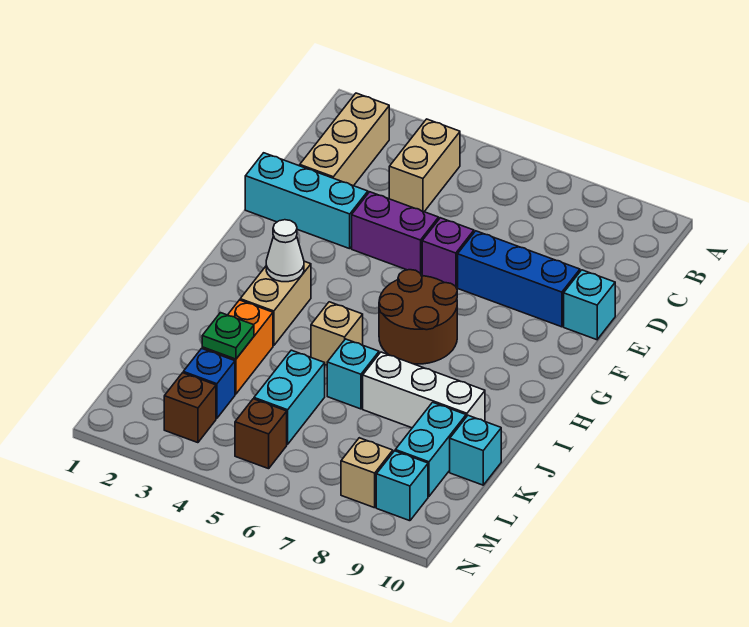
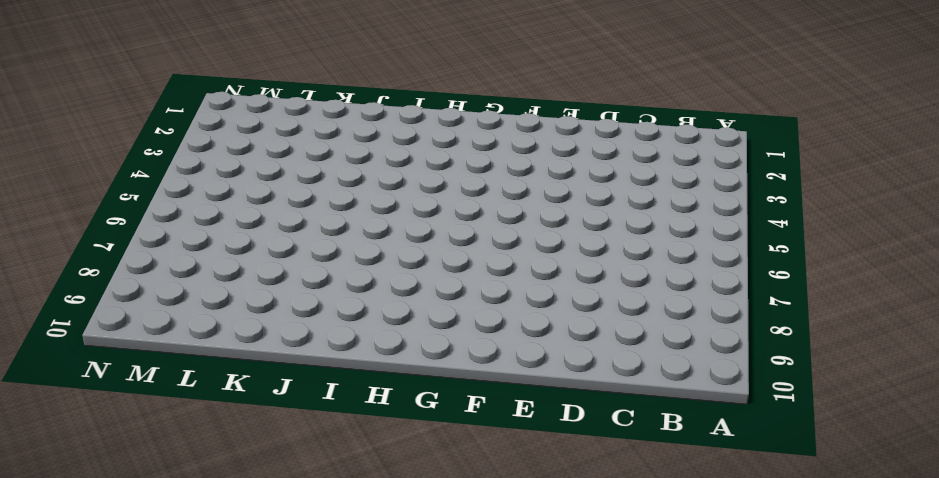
none -> tan 1x3 brick [300,93,389,186]
none -> tan 1x2 brick [389,119,460,212]
none -> cyan 1x3 brick [245,153,368,249]

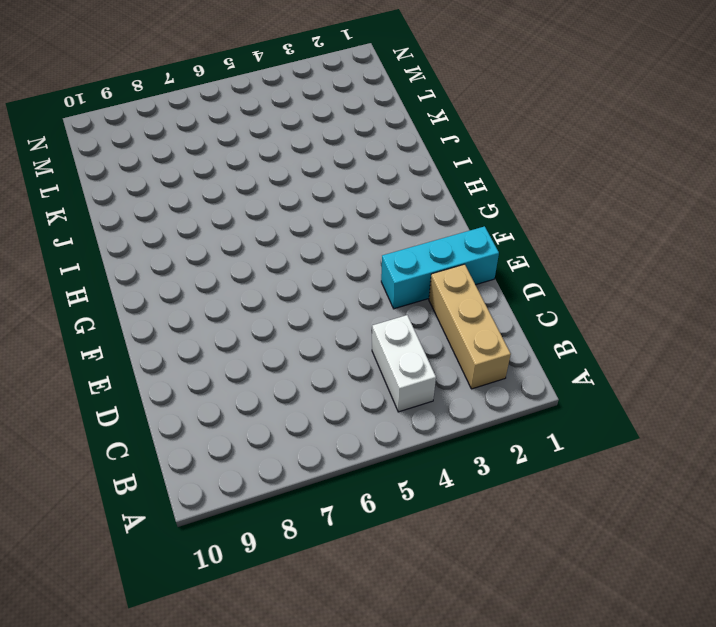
white 1x2 brick [372,315,436,412] -> tan 1x2 brick [389,119,460,212]
none -> purple 1x2 brick [352,192,439,274]
none -> purple 1x1 brick [422,218,474,287]
none -> blue 1x3 brick [458,231,580,327]

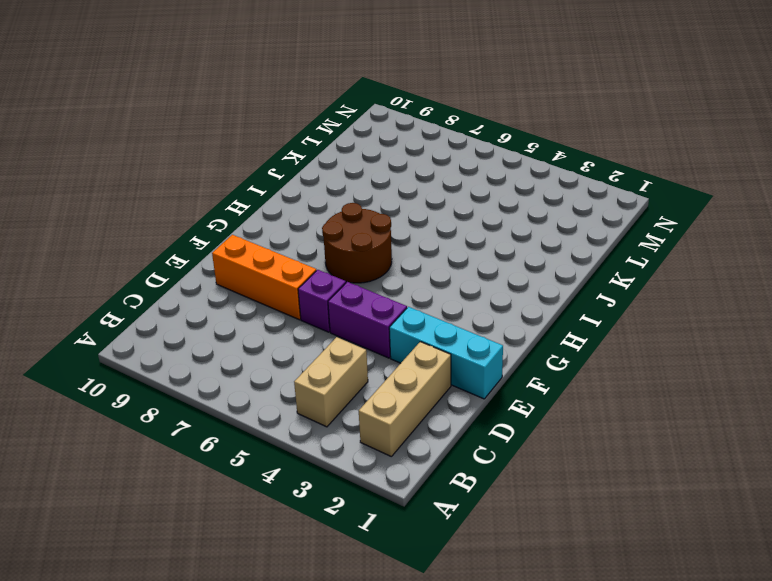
orange 1x3 brick [212,235,316,320] -> blue 1x3 brick [458,231,580,327]
none -> cyan 1x1 brick [564,270,615,340]
none -> tan 1x2 brick [240,261,311,346]
none -> tan 1x1 brick [311,302,363,365]

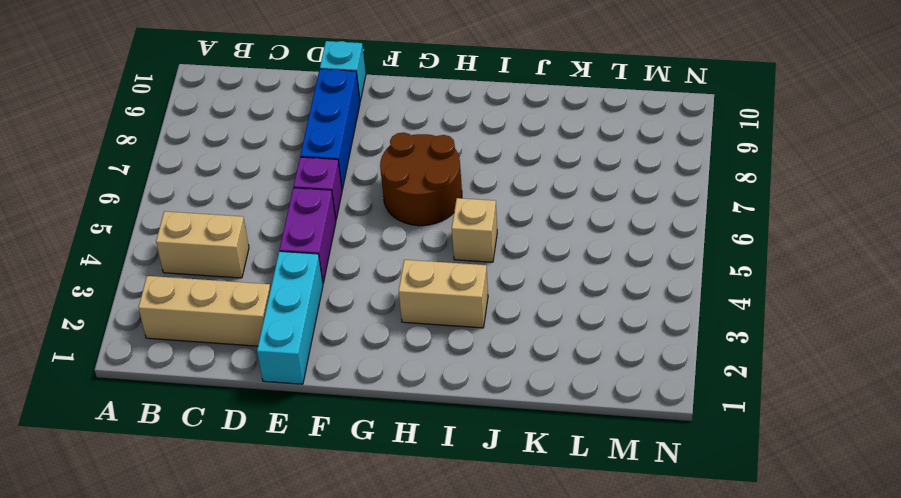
none -> orange 1x2 brick [202,300,273,394]
none -> cyan 1x1 brick [327,339,379,409]
none -> white 1x3 brick [363,352,485,428]

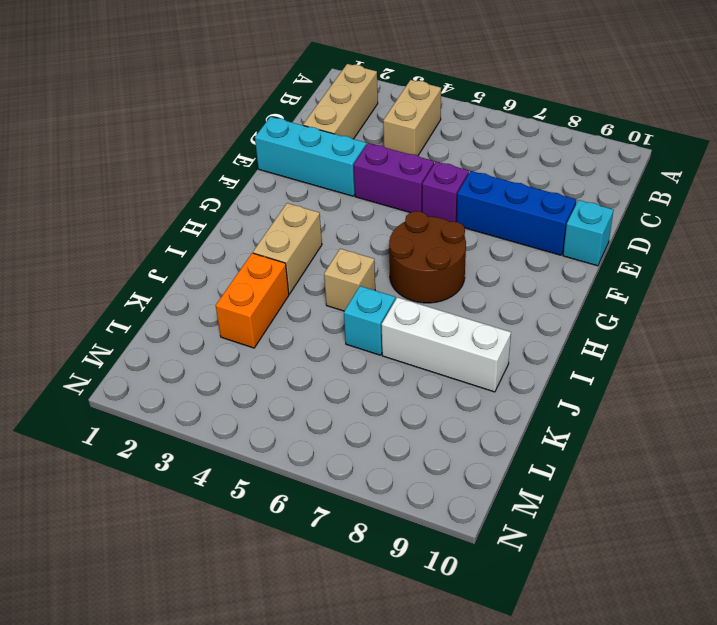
none -> cyan 1x2 brick [254,350,325,444]
none -> cyan 1x2 brick [395,402,466,496]
none -> cyan 1x1 brick [450,415,501,485]

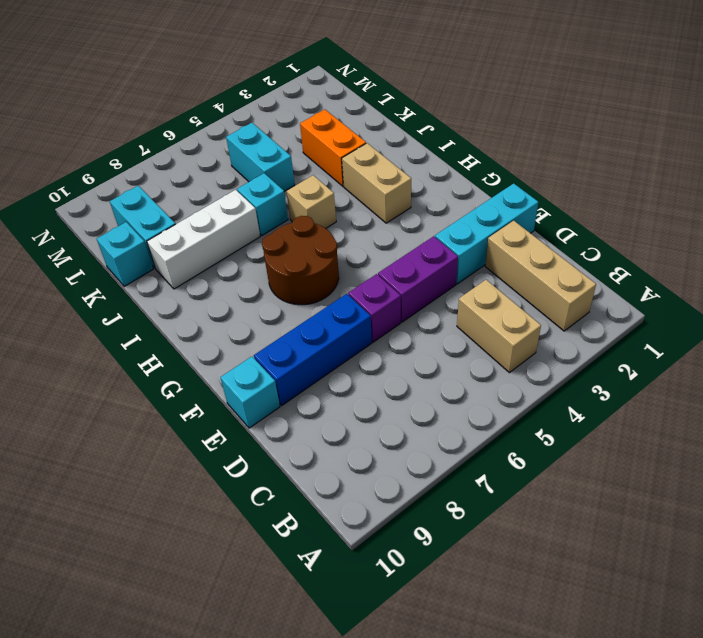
none -> blue 1x1 brick [183,349,235,418]
none -> brown 1x1 brick [164,373,216,443]
none -> brown 1x1 brick [235,399,287,469]

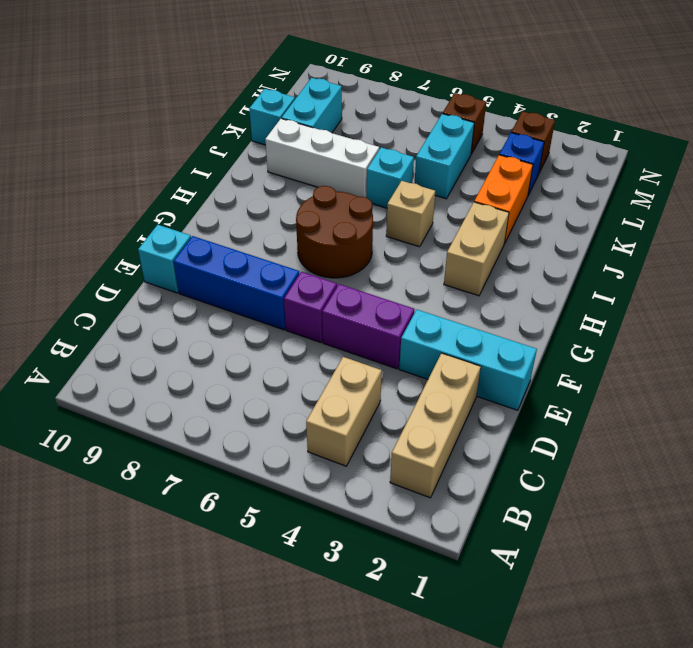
none -> tan 1x1 brick [341,438,393,508]
none -> cyan 1x1 brick [376,451,428,521]
none -> white 1x1 cone [266,220,304,282]

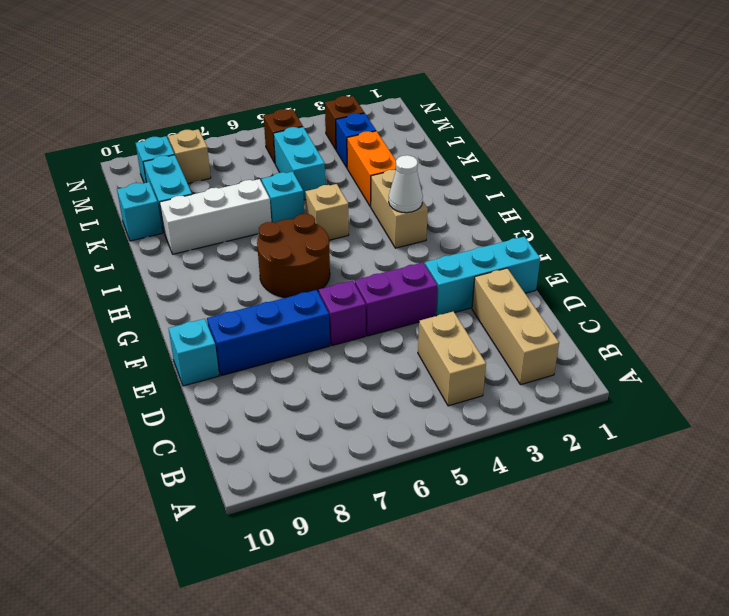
none -> green 1x1 plate [202,313,254,359]

